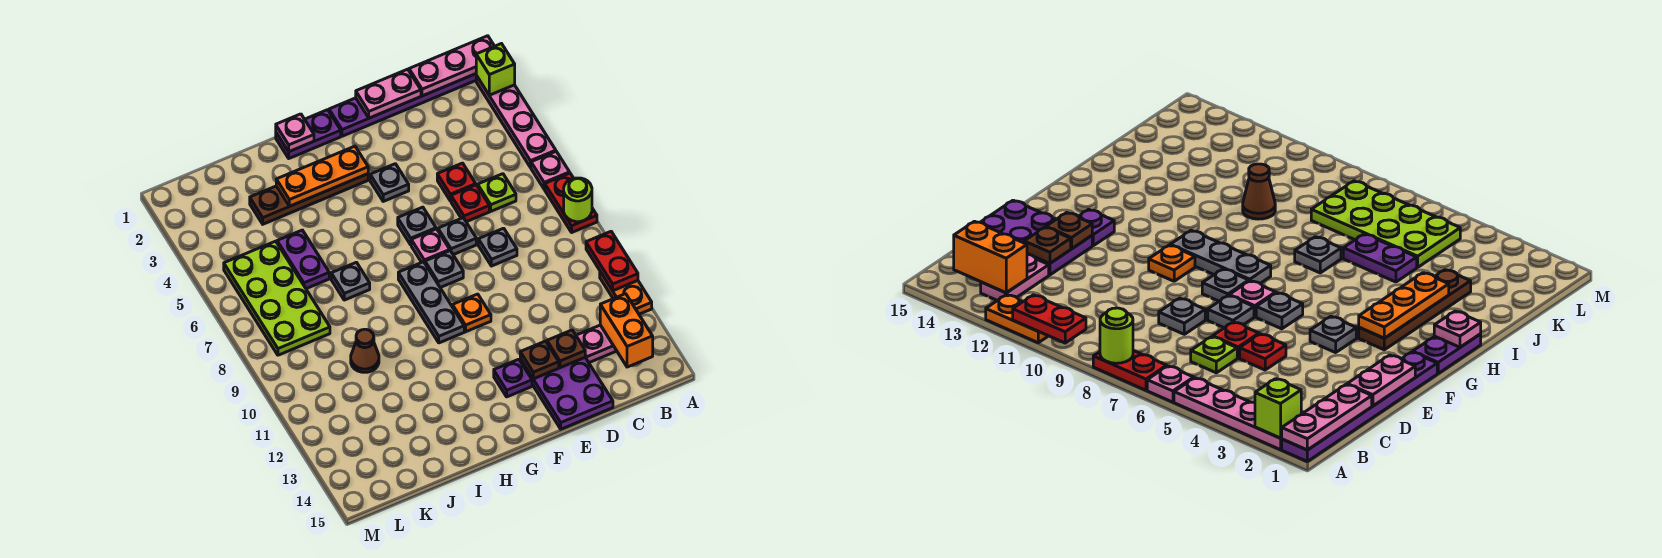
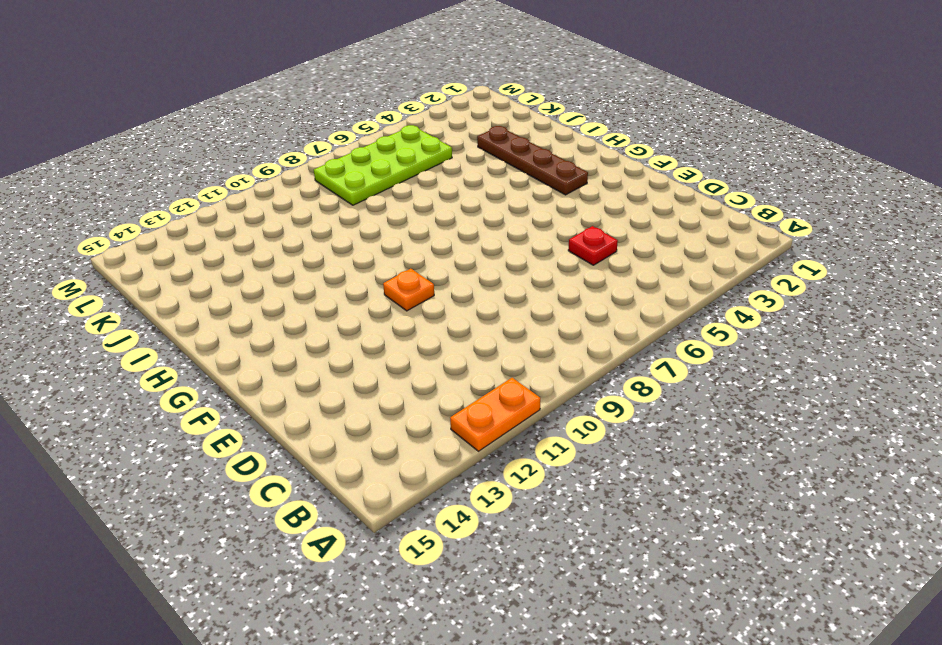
none -> purple 1x6 plate [329,74,476,136]
none -> pink 1x4 plate [476,76,556,167]
none -> pink 1x1 plate [531,151,570,189]
none -> red 1x2 plate [545,173,597,232]

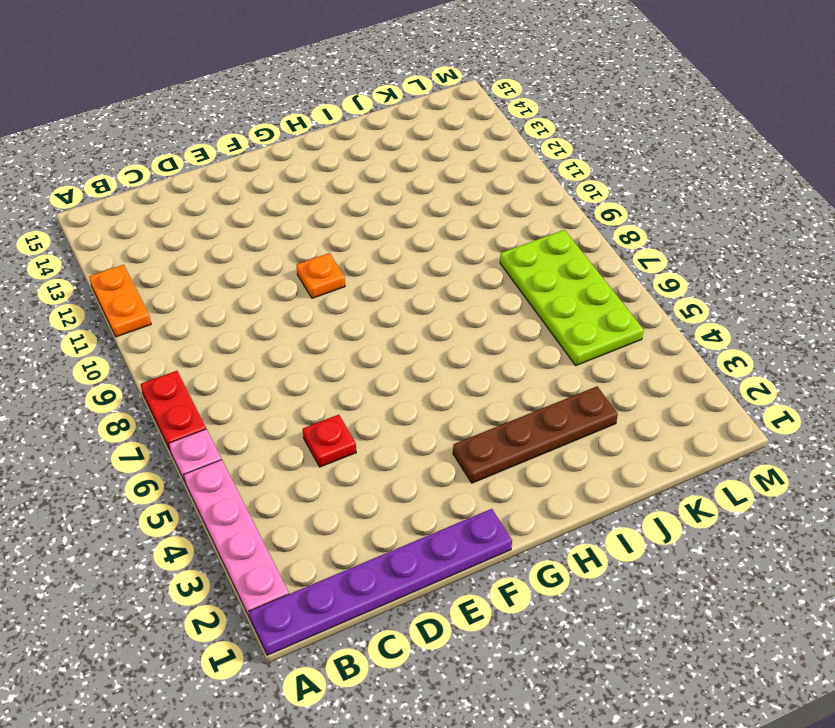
none -> pink 1x2 plate [576,325,617,363]
none -> lime 1x1 plate [478,174,516,211]
none -> red 1x1 plate [451,185,489,222]
none -> grey 1x1 plate [478,228,517,266]

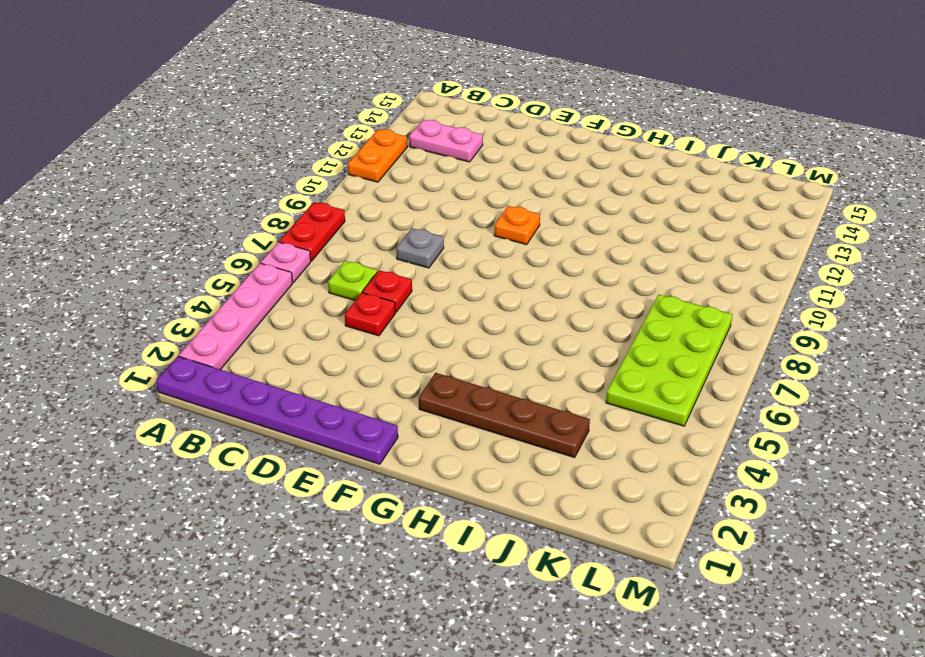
none -> purple 2x3 plate [520,358,613,429]
none -> grey 1x1 plate [438,218,476,255]
none -> grey 1x1 plate [370,164,409,201]
none -> grey 1x1 plate [398,207,436,245]

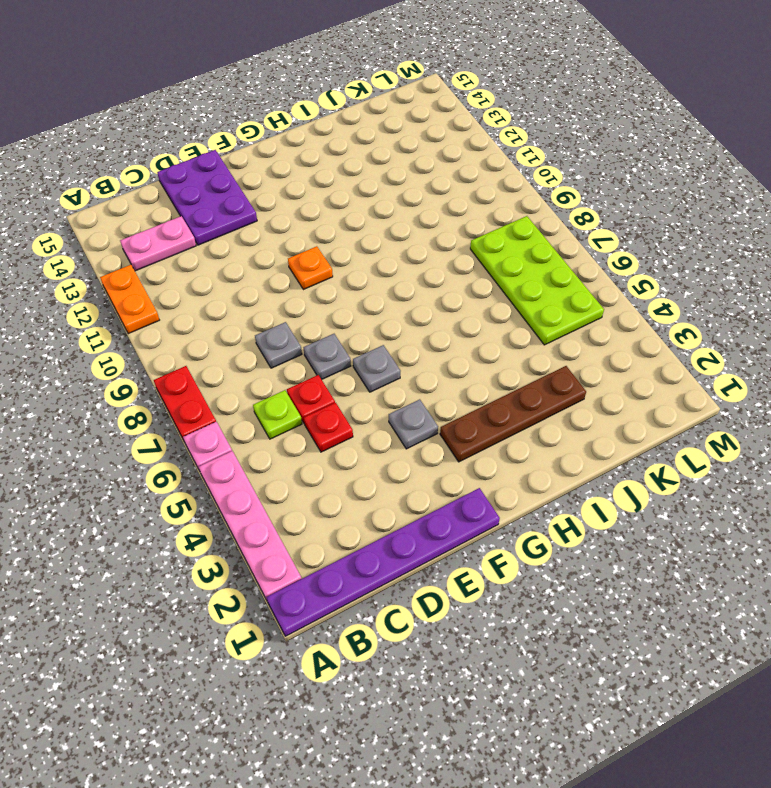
none -> pink 1x1 plate [411,229,450,263]
none -> grey 1x1 plate [425,251,463,288]
none -> purple 1x1 plate [494,359,532,397]
none -> purple 1x2 plate [276,110,341,158]

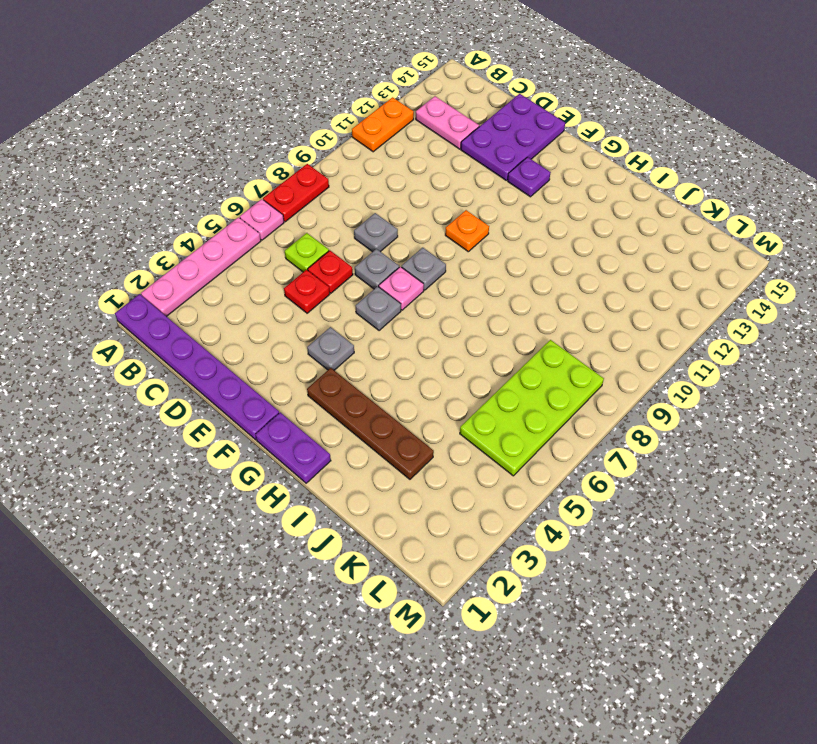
none -> grey 1x3 plate [398,262,464,343]
none -> grey 1x1 plate [331,262,370,300]
none -> purple 1x2 plate [277,230,329,289]
none -> brown 1x1 cone [351,329,379,372]

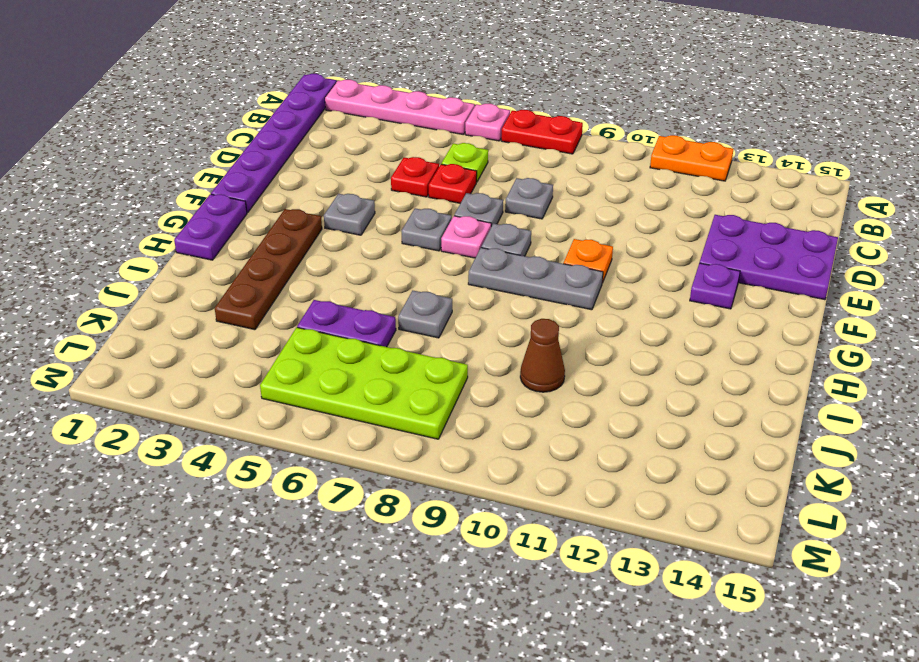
none -> pink 1x2 plate [576,325,617,363]
none -> pink 1x3 plate [409,36,494,96]
none -> lime 1x1 brick [476,44,515,95]
none -> lime 1x1 round brick [564,178,592,222]

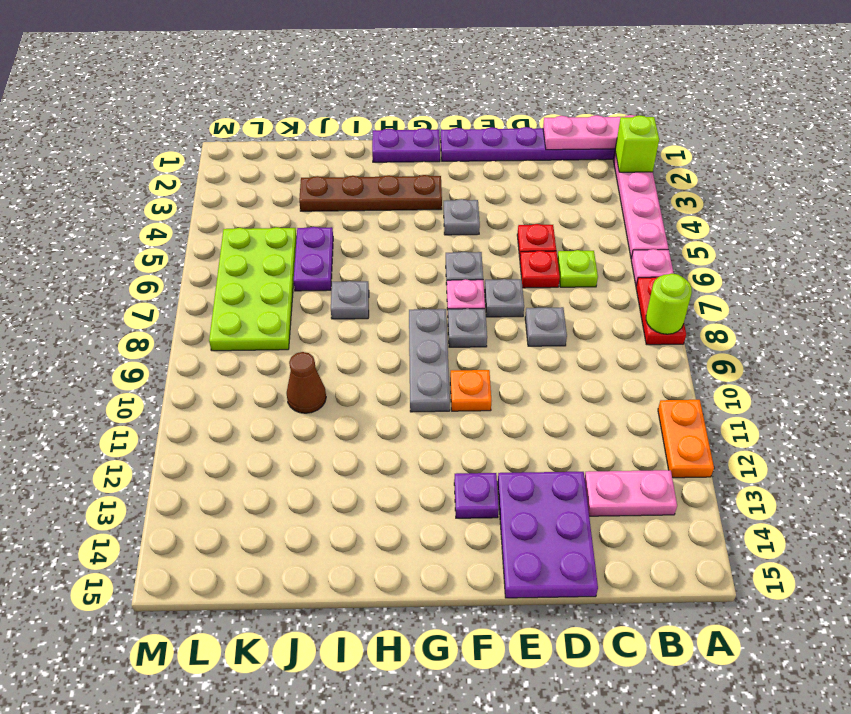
none -> red 1x2 plate [586,232,638,291]
none -> orange 1x2 brick [600,294,653,367]
none -> pink 1x2 plate [356,69,421,118]
none -> brown 1x1 plate [547,330,585,368]

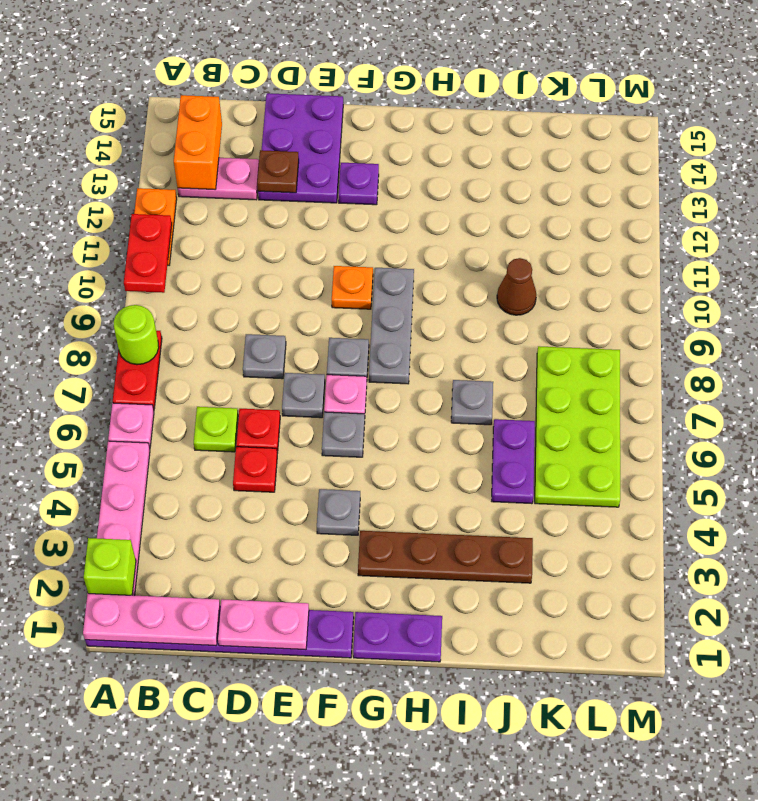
none -> brown 1x1 plate [520,341,559,379]
none -> orange 1x3 plate [276,146,368,206]
none -> pink 1x1 plate [276,114,314,152]

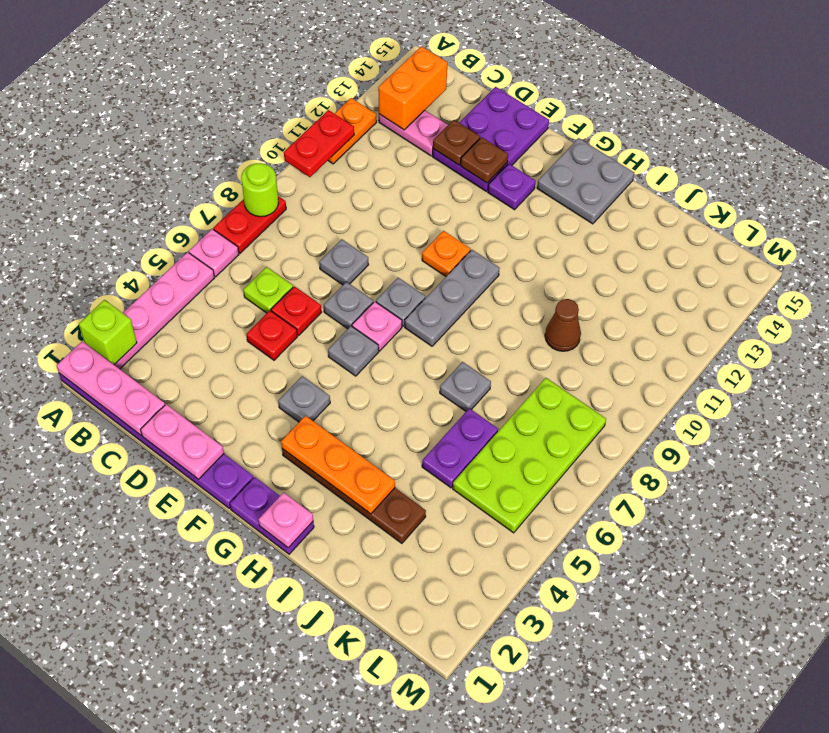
grey 2x2 plate [537,138,634,224] -> none

